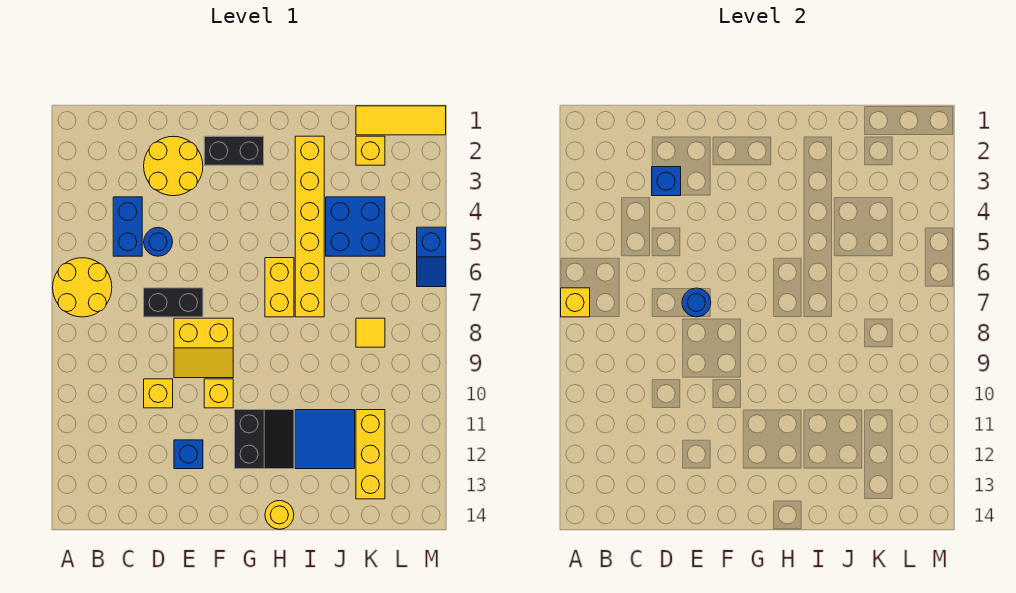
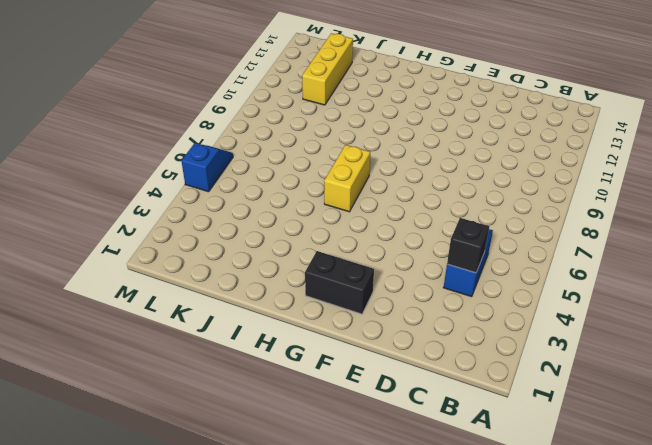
black 1x1 brick [447,218,489,273] -> none
none -> yellow 2x2 round brick [53,258,112,317]
none -> yellow 2x2 round brick [144,136,203,196]
none -> blue 1x1 round brick [144,228,172,256]

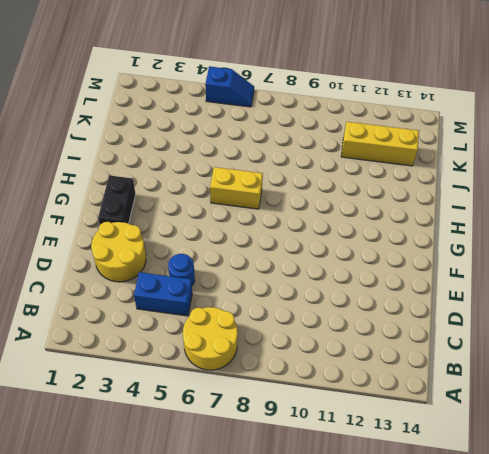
none -> black 1x2 brick [144,288,203,317]
none -> yellow 1x1 brick [144,379,173,408]
none -> yellow 2x2 slope [174,318,233,378]

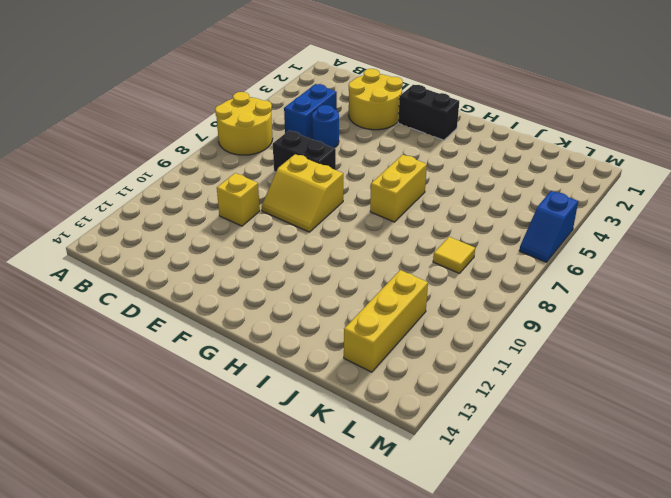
none -> blue 1x1 brick [174,440,203,469]
none -> yellow 1x1 brick [204,379,233,408]
none -> black 2x2 slope [235,410,294,469]

